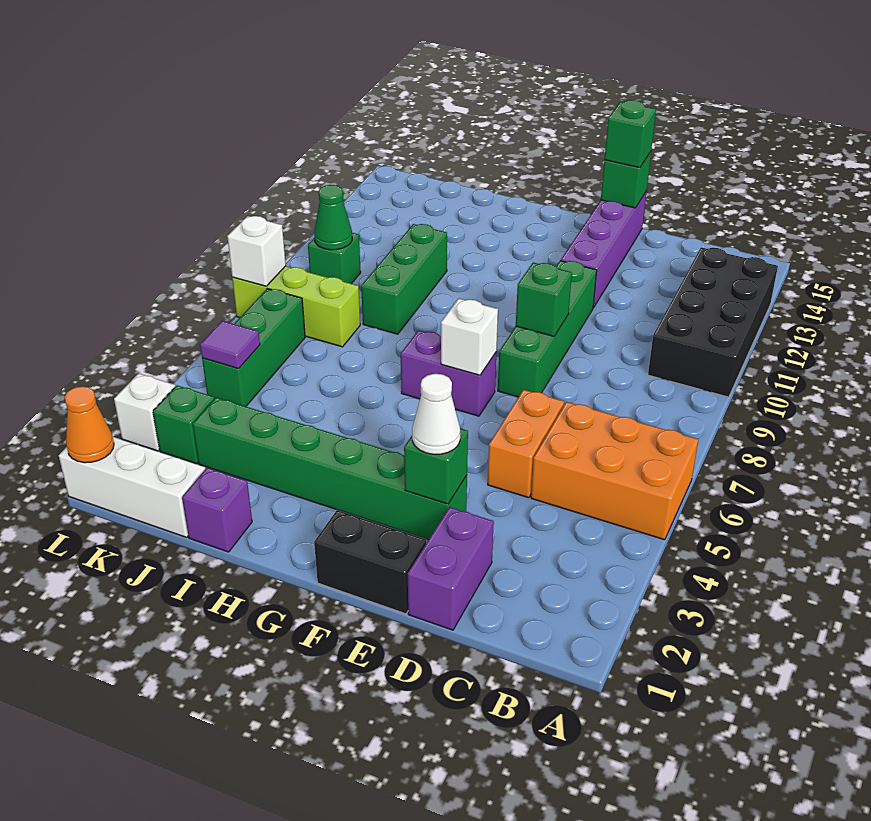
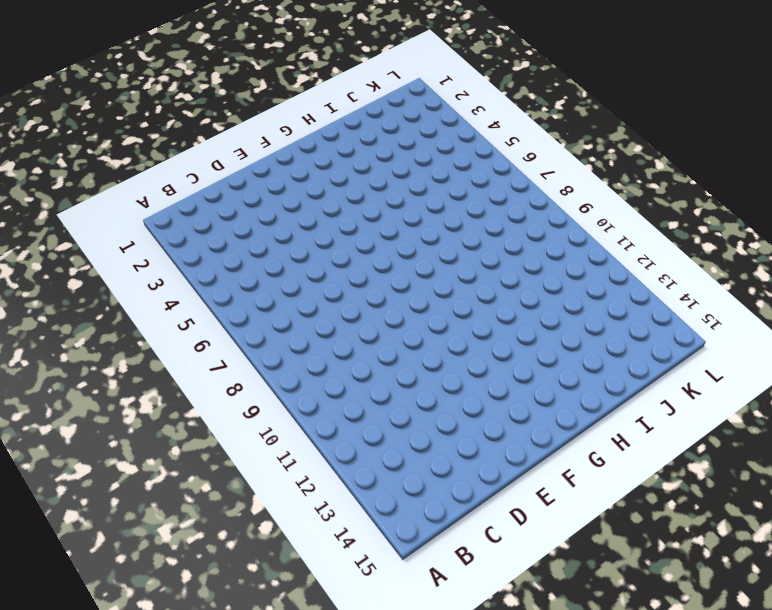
none -> orange 2x3 brick [531,402,698,540]
none -> black 2x4 brick [648,247,778,397]
none -> purple 1x2 brick [408,507,494,630]

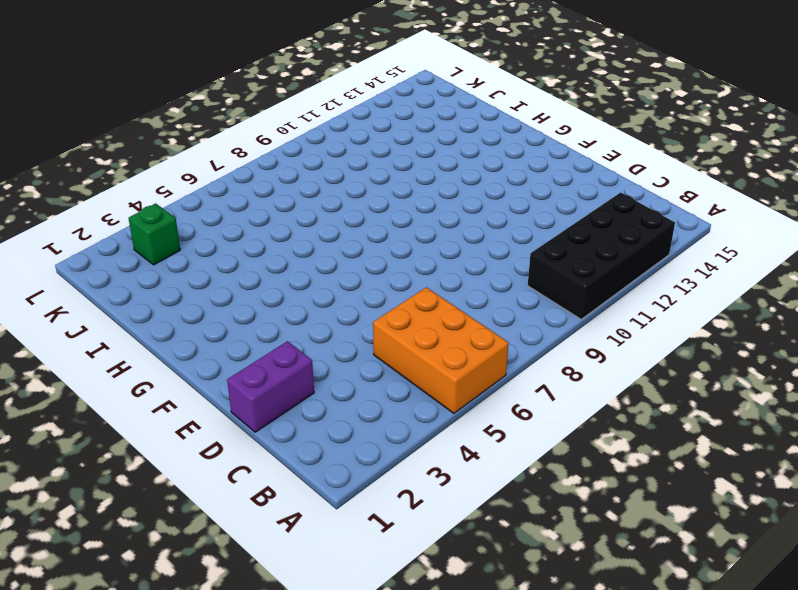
none -> orange 1x2 brick [488,390,564,498]
none -> black 1x2 brick [314,510,426,614]
none -> green 1x6 brick [193,397,467,540]

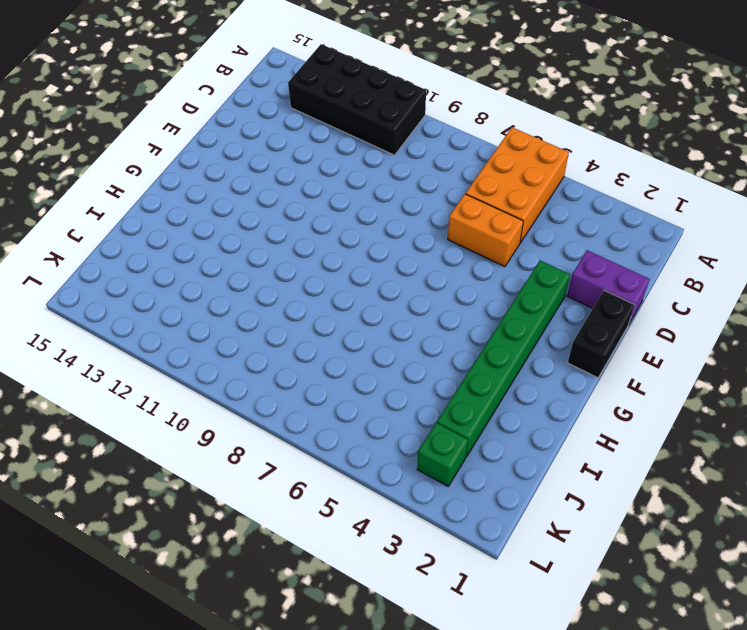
none -> green 1x4 brick [498,261,597,397]
none -> purple 1x4 brick [561,191,647,308]
none -> purple 1x2 brick [401,330,496,416]

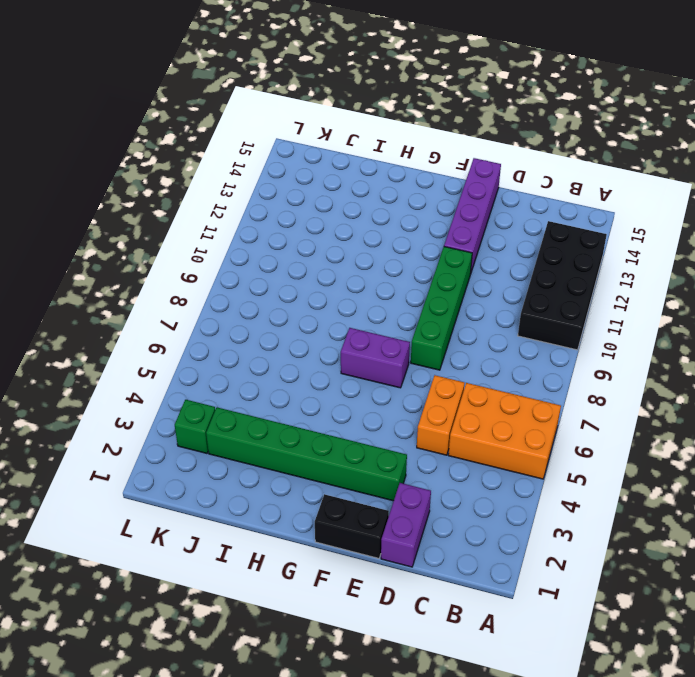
none -> purple 1x1 brick [182,467,252,552]
none -> green 1x3 brick [361,224,447,334]
none -> white 1x3 brick [59,437,205,537]

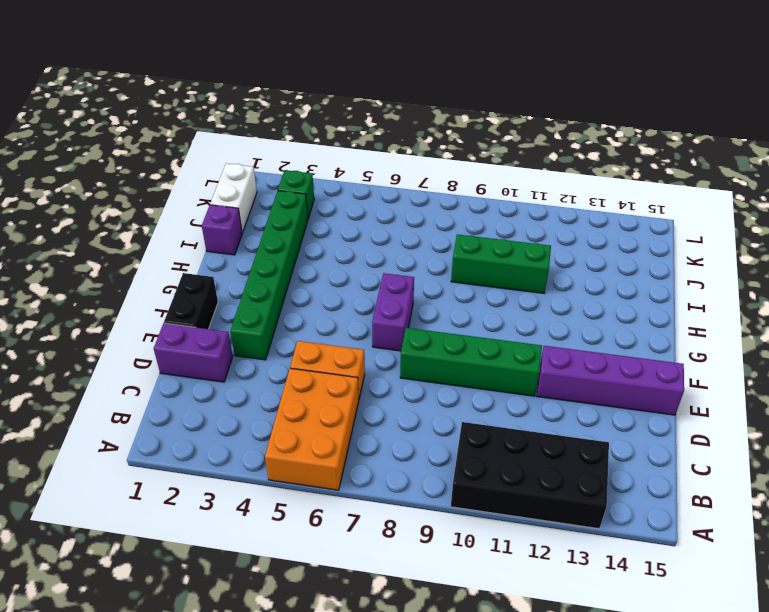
white 1x2 brick [210,163,257,233] -> white 1x3 brick [59,437,205,537]
none -> lime 1x3 brick [232,266,360,347]
none -> green 1x3 brick [202,288,305,406]
none -> green 1x1 brick [308,233,361,284]

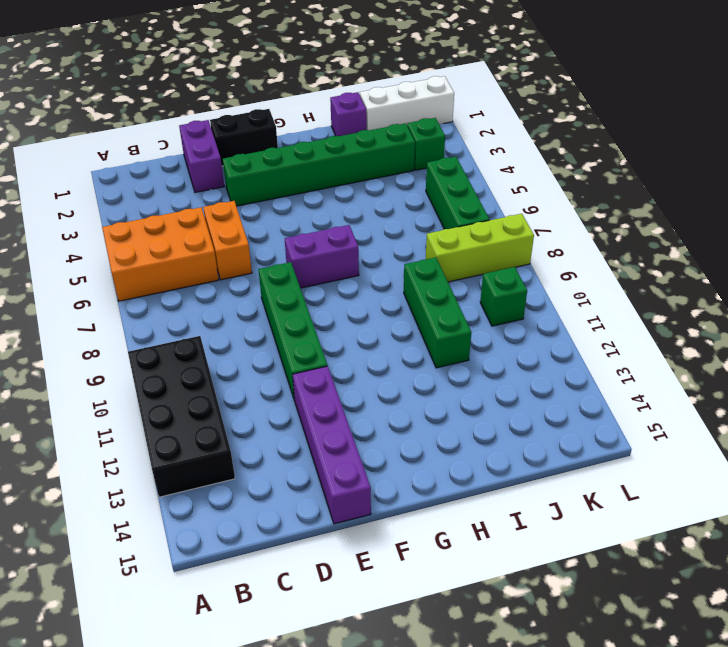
none -> white 1x1 brick [114,373,175,451]
none -> green 1x1 brick [404,428,468,504]
none -> green 1x1 brick [516,263,572,336]

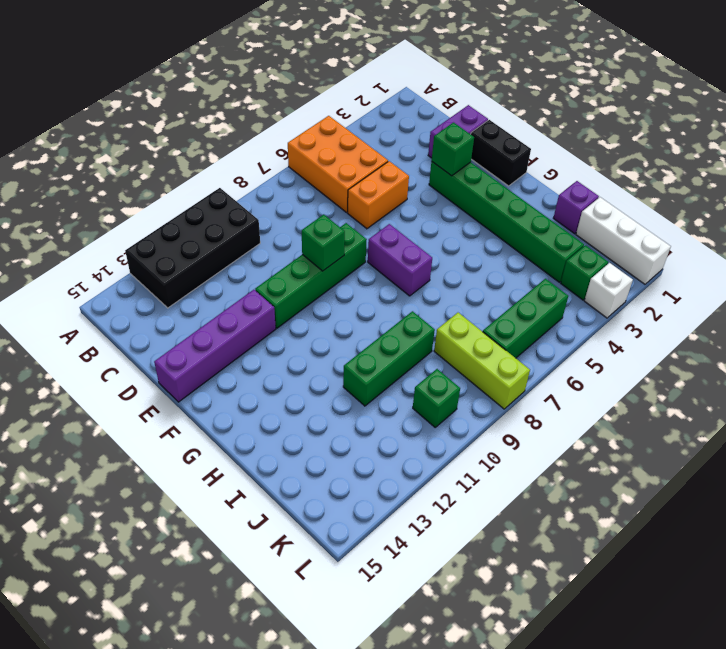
none -> green 1x1 brick [601,152,651,208]
none -> white 1x1 brick [441,299,498,375]
none -> purple 1x1 tile [200,321,260,369]

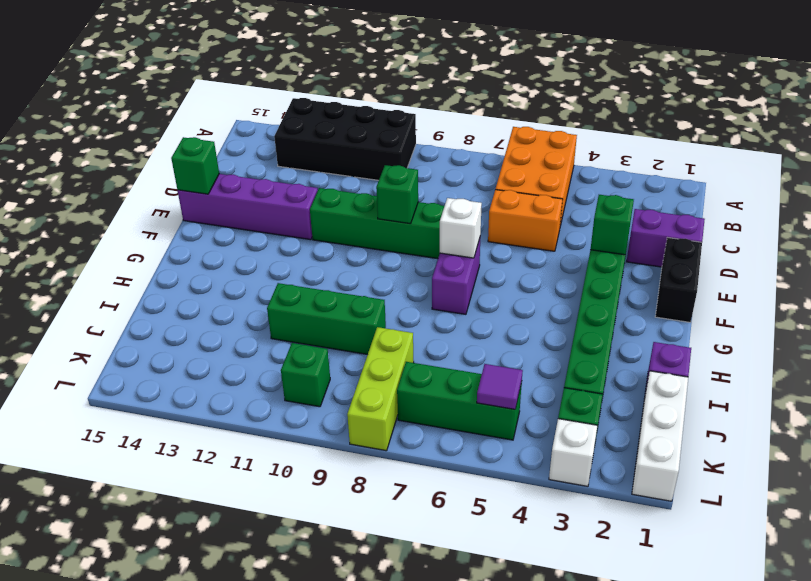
none -> green 1x1 cone [314,185,352,250]
none -> orange 1x1 cone [65,386,114,463]
none -> white 1x1 brick [227,216,286,286]

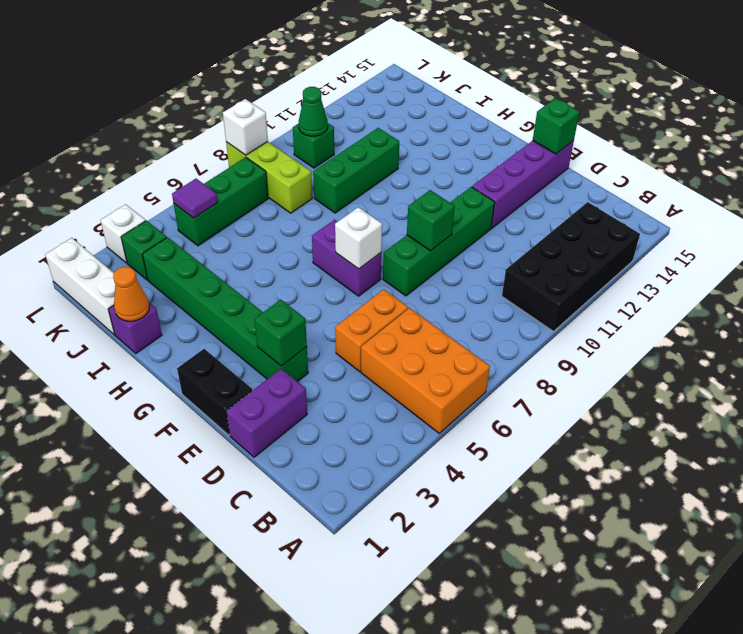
orange 1x1 cone [113,267,149,321] -> orange 1x1 cone moved to [65,386,114,463]
none -> white 1x1 cone [412,374,460,454]
none -> green 1x1 brick [604,100,656,168]

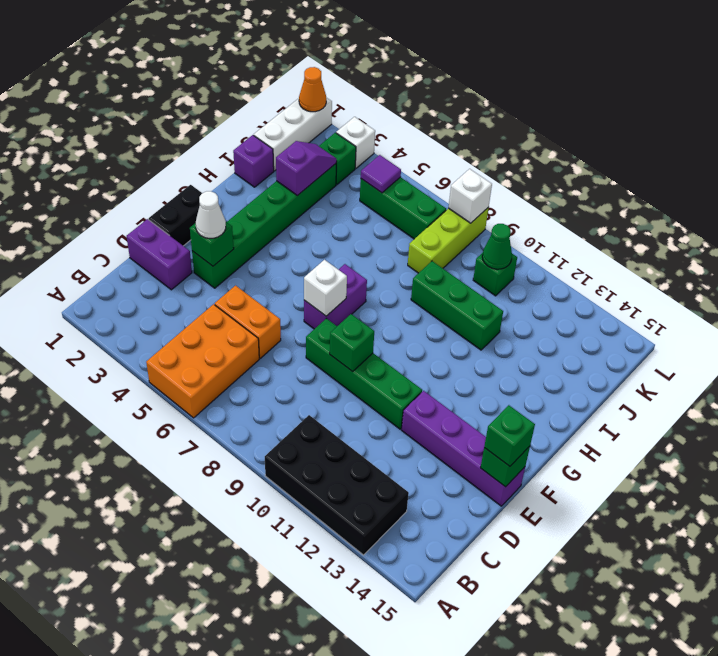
purple 1x2 slope [276,141,337,196] -> none

